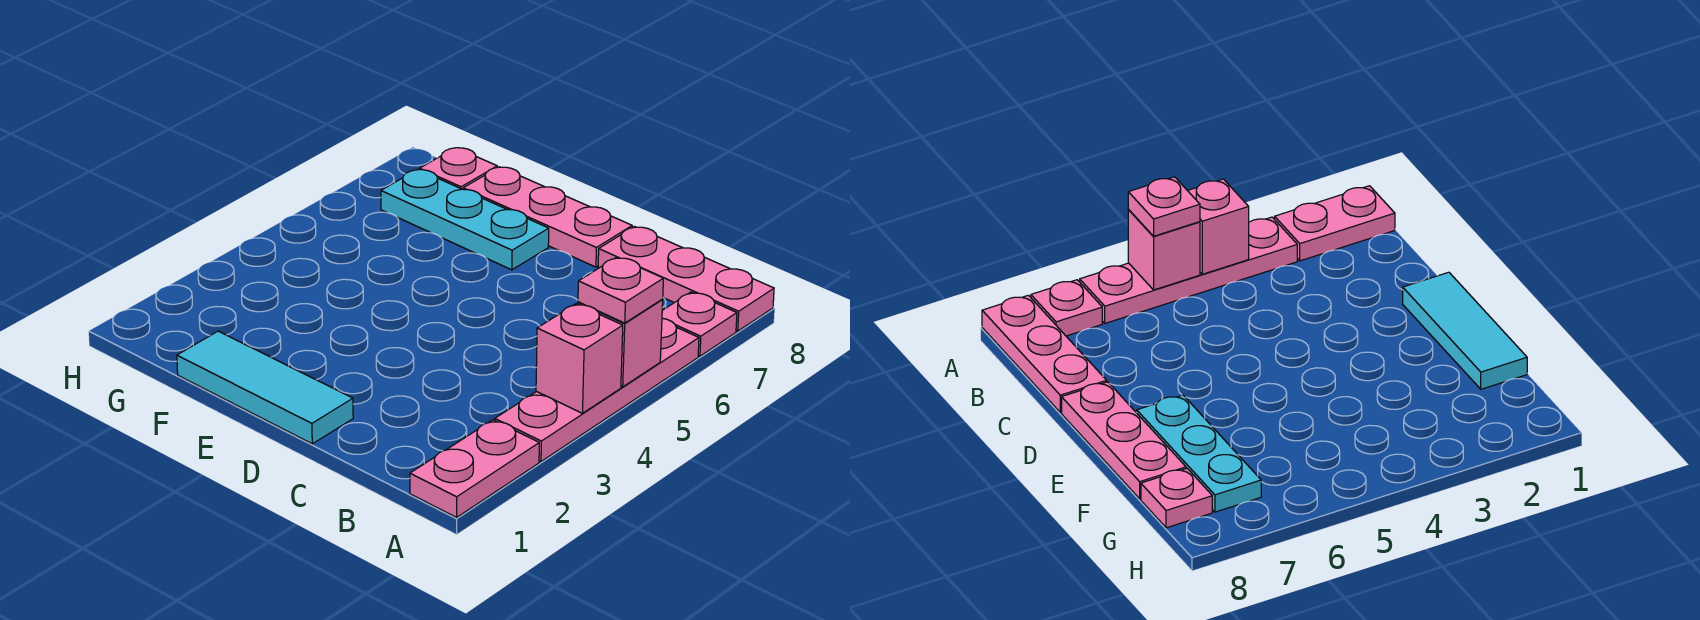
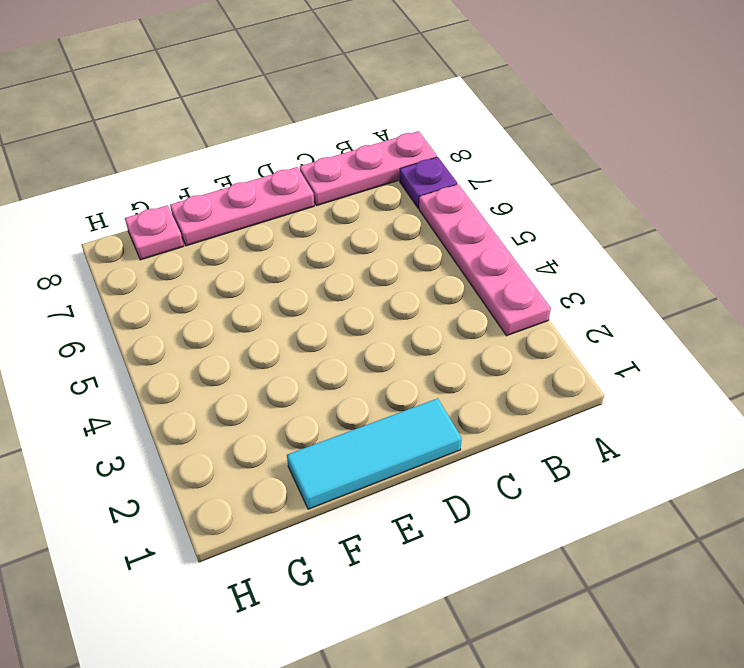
purple 1x1 plate [400,157,457,208] -> pink 1x1 plate [662,292,737,356]
none -> pink 1x2 plate [410,420,539,517]
none -> cyan 1x3 plate [381,170,549,270]

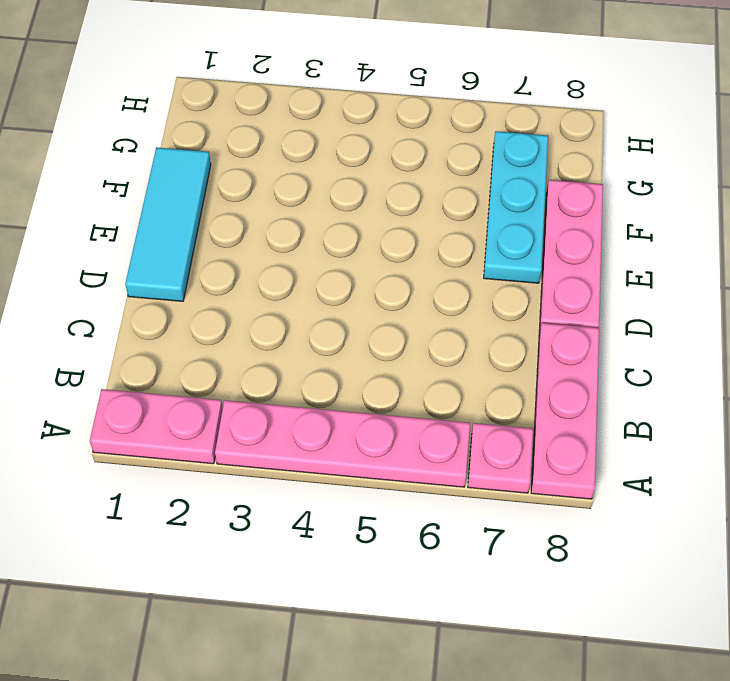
none -> pink 1x1 plate [420,148,497,189]
none -> pink 1x1 brick [536,304,623,413]

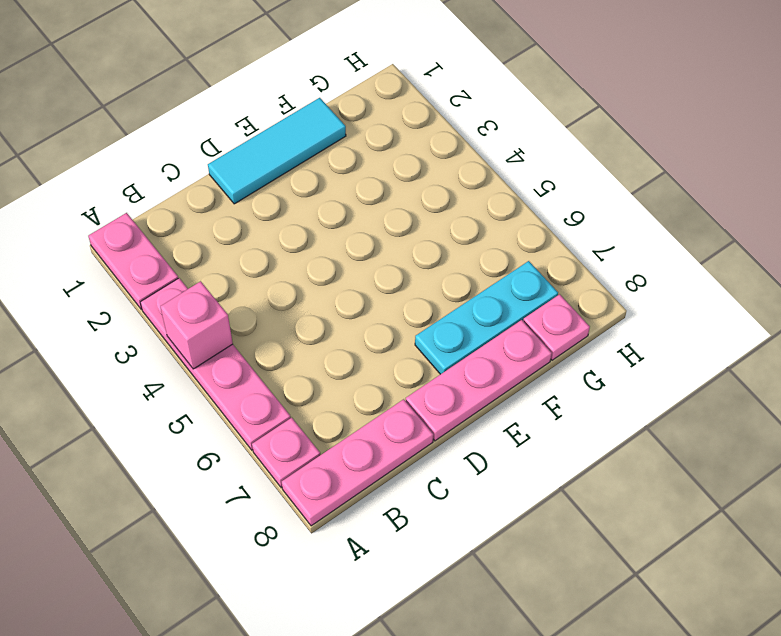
none -> pink 1x1 brick [578,300,663,387]
none -> pink 1x1 plate [578,257,663,323]

